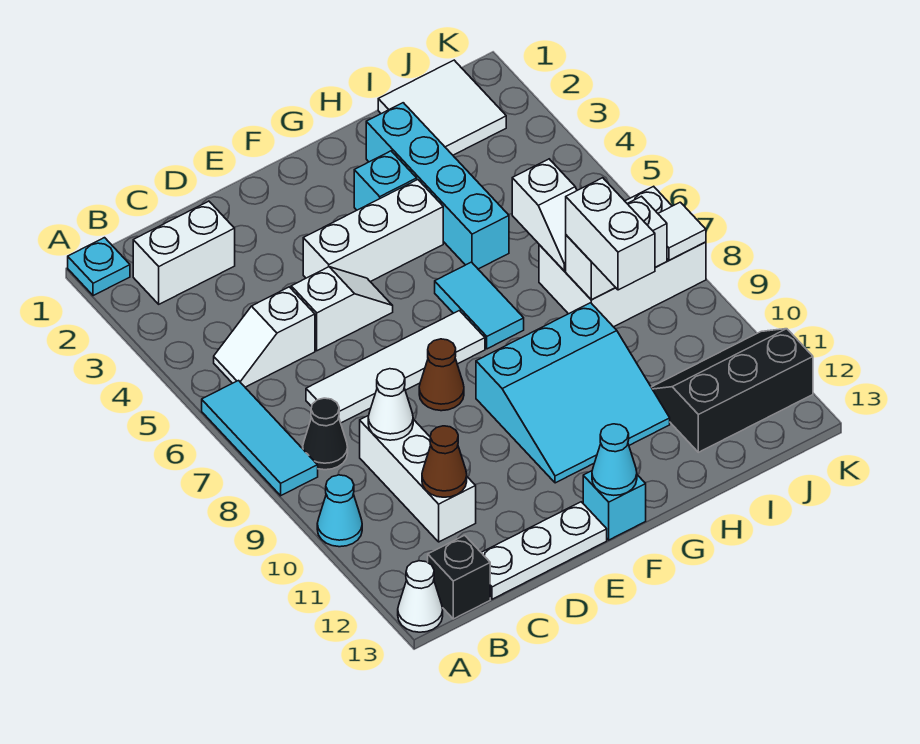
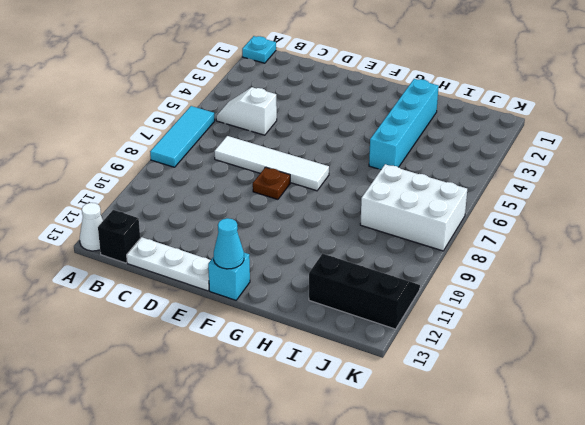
brown 1x1 plate [253,167,290,199] -> brown 1x1 cone [419,339,464,411]
none -> cyan 1x1 cone [317,475,362,547]
none -> white 1x2 brick [133,201,235,304]
none -> black 1x1 cone [303,398,348,470]

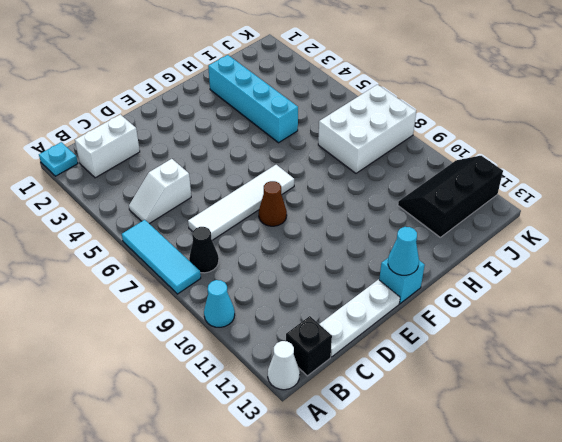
none -> white 1x3 brick [360,415,476,542]
none -> white 1x2 slope [291,267,393,351]
none -> white 1x3 brick [303,180,443,282]

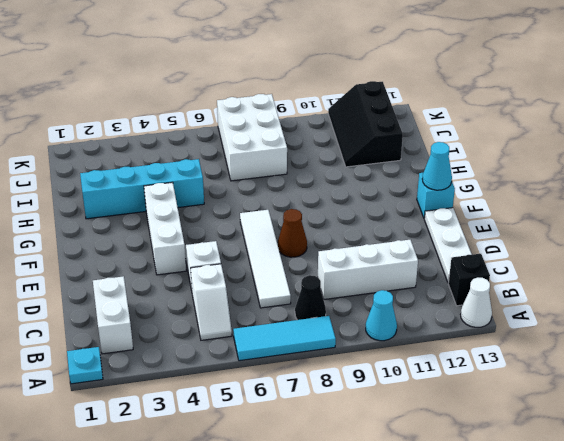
none -> cyan 3x3 slope [476,303,670,483]
none -> cyan 1x1 brick [354,151,417,210]
none -> cyan 1x2 tile [435,262,524,349]

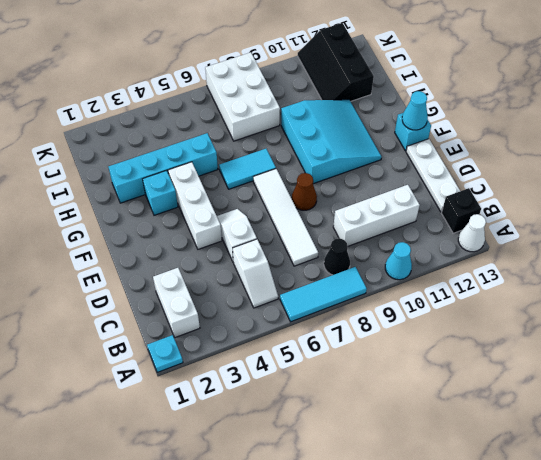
none -> white 2x2 tile [378,60,506,155]
none -> white 1x1 cone [368,369,413,440]
none -> brown 1x1 cone [422,426,467,497]

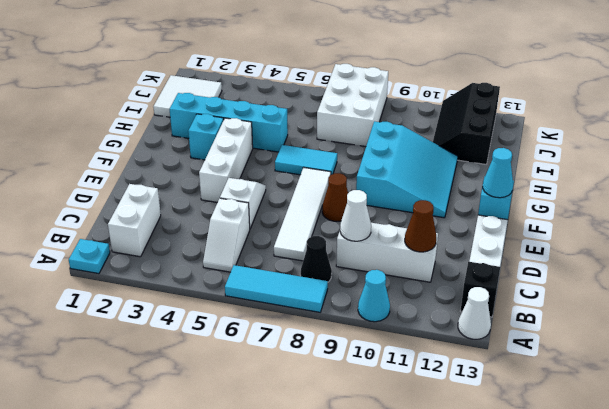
none -> white 1x2 slope [512,159,577,271]
none -> white 1x2 brick [566,196,667,300]
none -> white 1x1 tile [658,202,706,260]

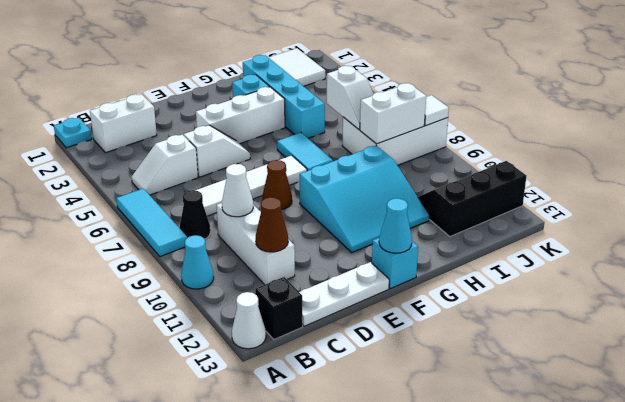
none -> white 1x2 brick [566,178,655,290]

